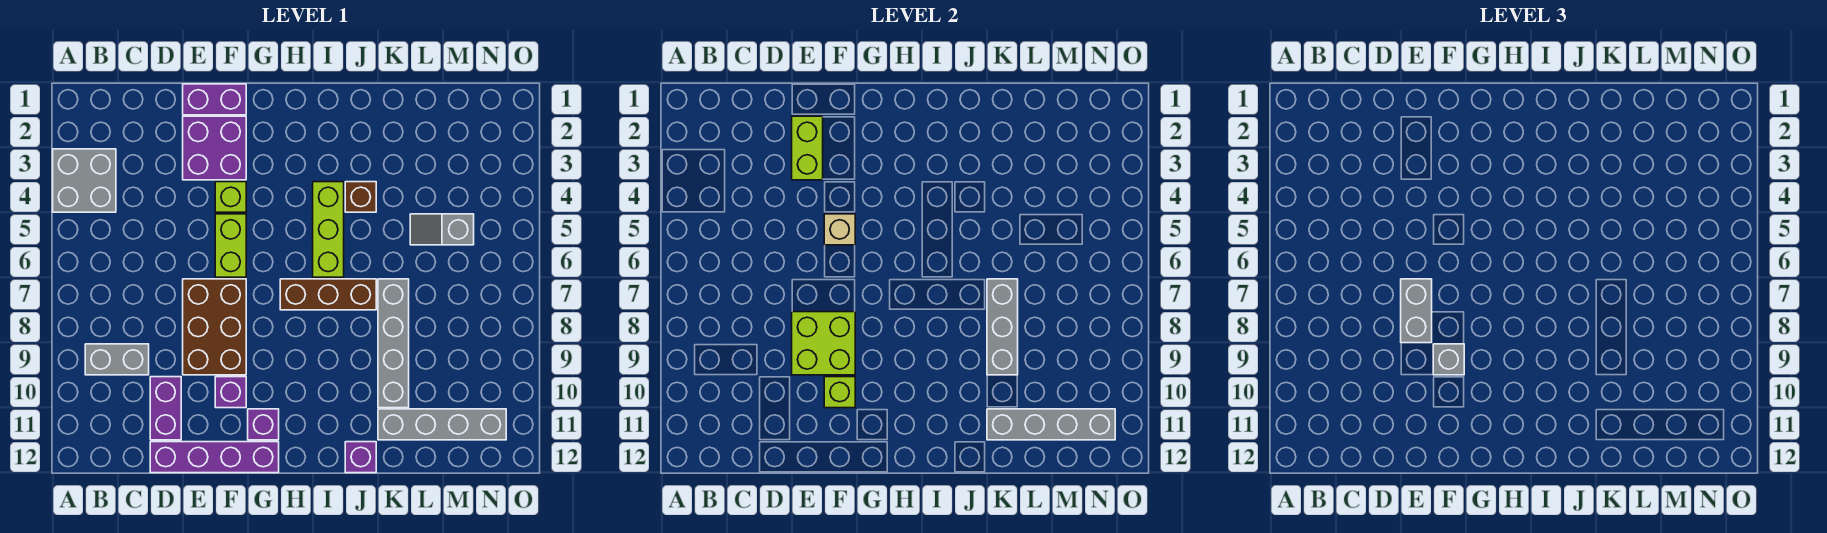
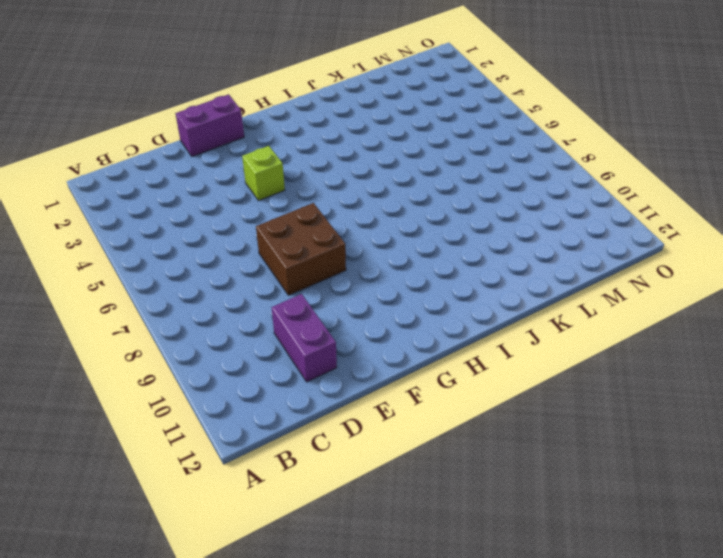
brown 2x2 brick [256,203,346,295] -> brown 2x3 brick [183,279,246,375]
none -> grey 2x2 brick [53,149,116,212]
none -> grey 1x2 brick [85,344,149,375]
none -> purple 1x4 brick [150,442,279,473]

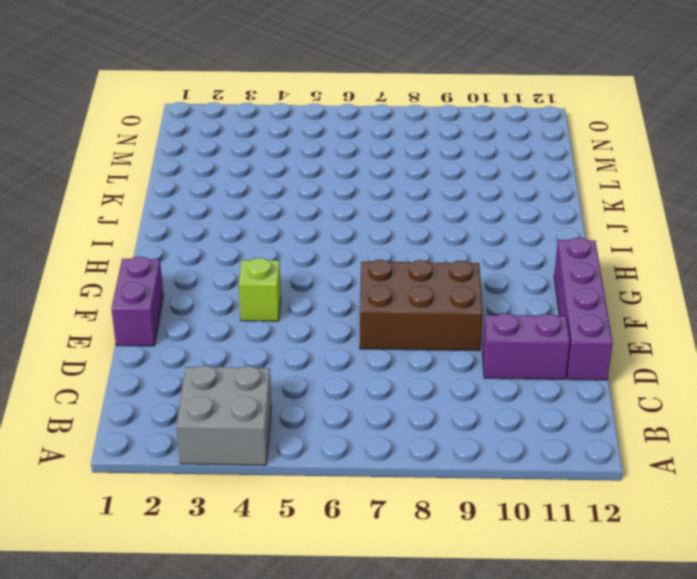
none -> grey 1x2 brick [85,344,149,375]
none -> purple 2x2 brick [183,116,246,180]
none -> lime 1x2 brick [215,214,246,277]

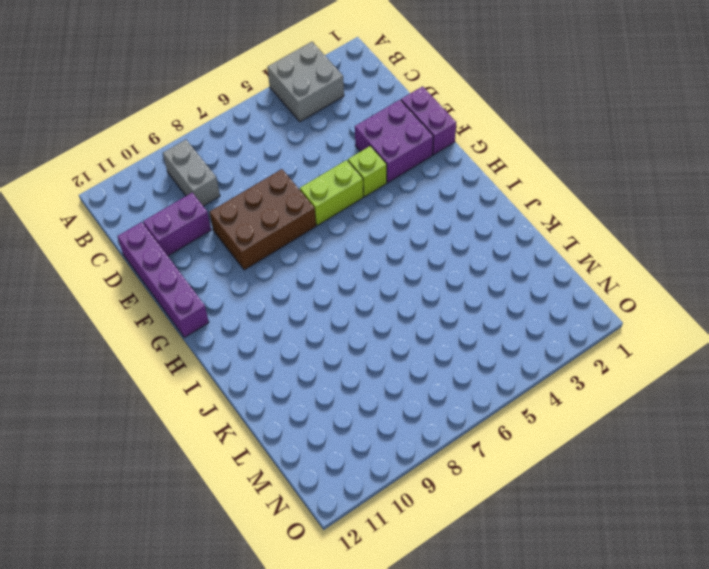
none -> purple 1x1 brick [215,377,246,408]
none -> purple 1x1 brick [248,409,279,440]
none -> brown 1x3 brick [280,279,376,310]

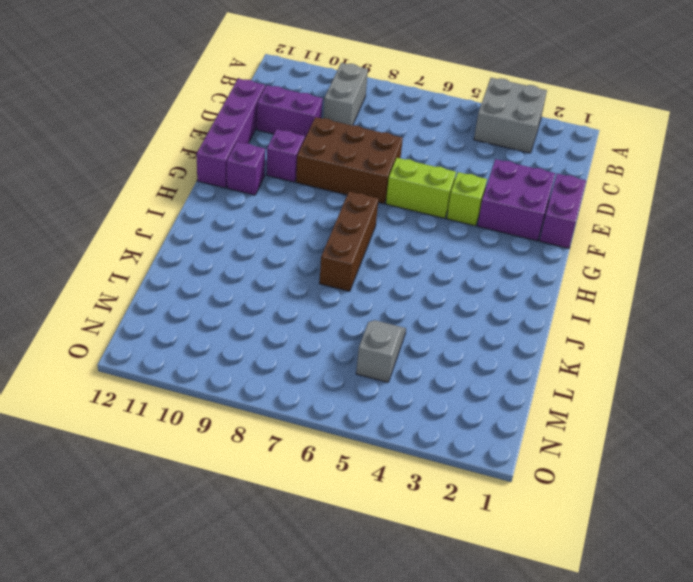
none -> lime 1x3 brick [313,182,344,277]
none -> brown 1x1 brick [345,182,376,212]
none -> purple 1x1 brick [345,442,376,473]

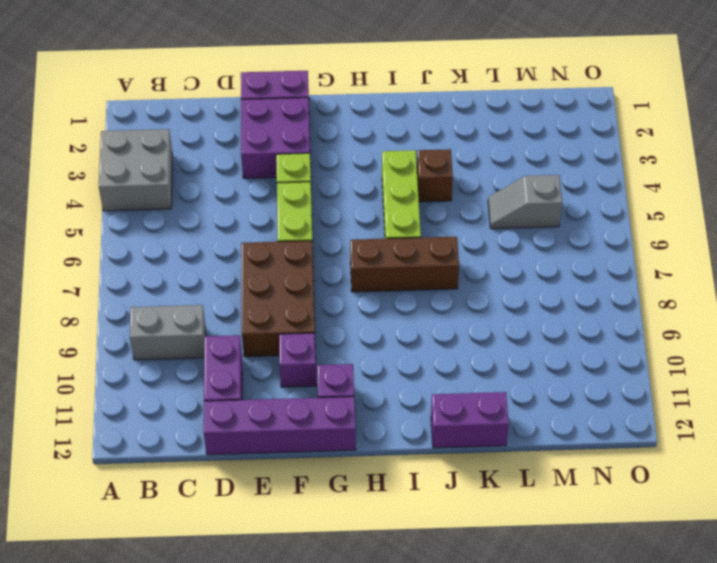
purple 1x2 brick [431,392,509,448] -> purple 1x1 brick [345,442,376,473]
none -> grey 1x4 brick [378,279,409,408]
none -> grey 1x4 brick [378,409,506,440]
none -> lime 1x2 brick [792,116,823,180]

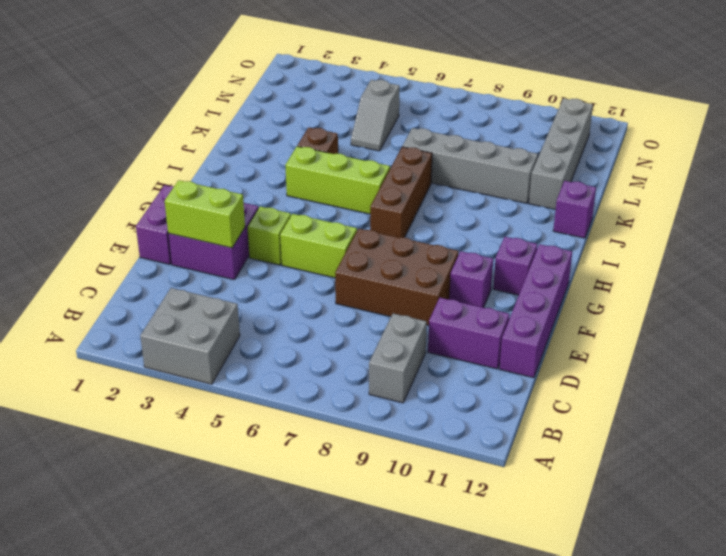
none -> lime 2x2 brick [792,312,855,375]
none -> tan 1x1 brick [824,214,855,245]
none -> lime 1x1 brick [824,377,855,408]

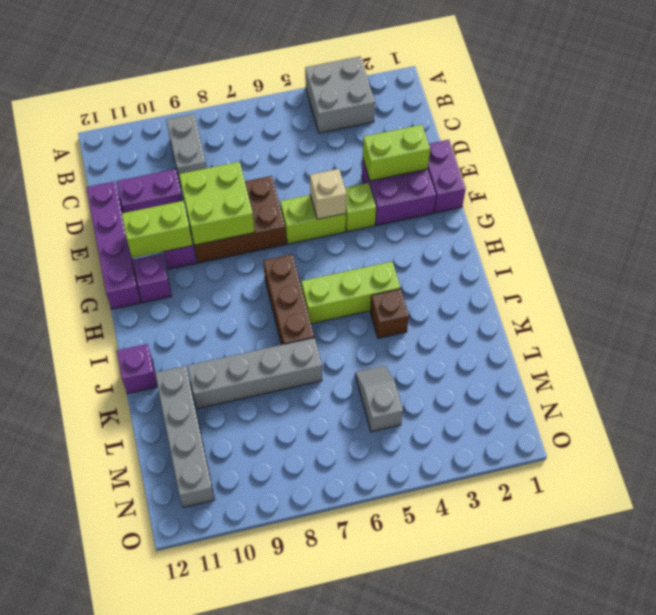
lime 1x2 brick [122,201,193,258] -> lime 1x1 brick [824,377,855,408]
none -> grey 1x3 brick [987,279,1018,375]
none -> grey 1x4 brick [987,409,1115,440]
none -> grey 1x2 brick [1401,279,1432,343]

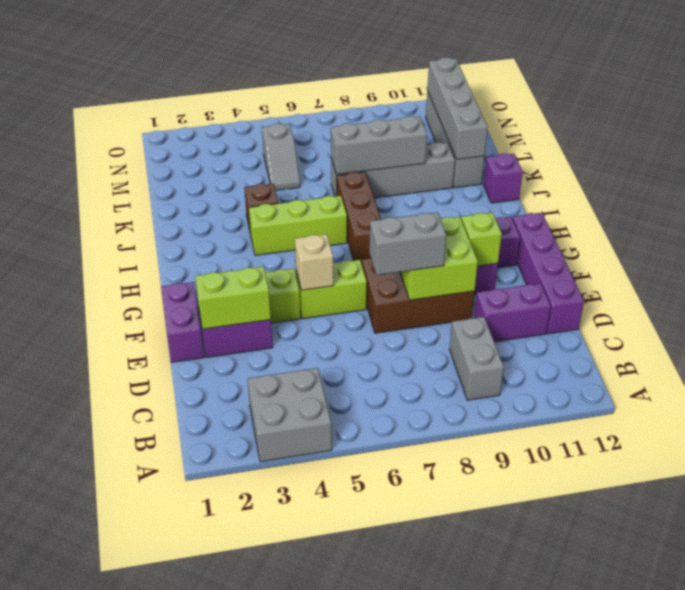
none -> grey 1x1 brick [1433,344,1464,375]

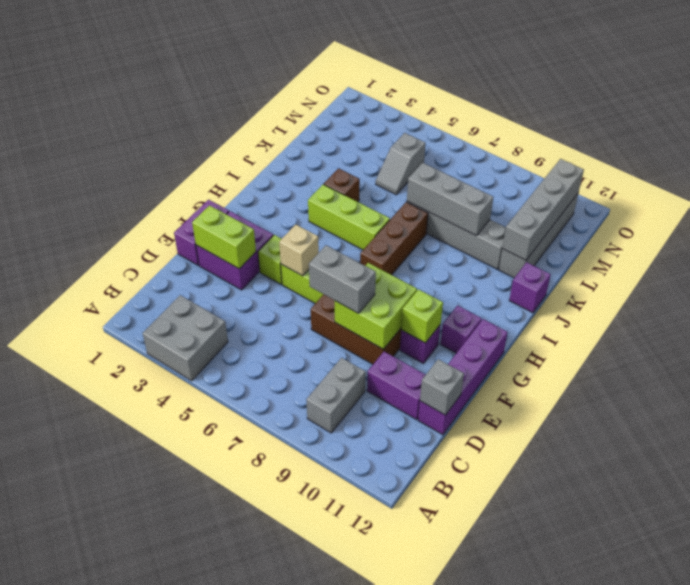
grey 1x1 brick [420,359,464,415] -> grey 1x1 brick moved to [1433,344,1464,375]

